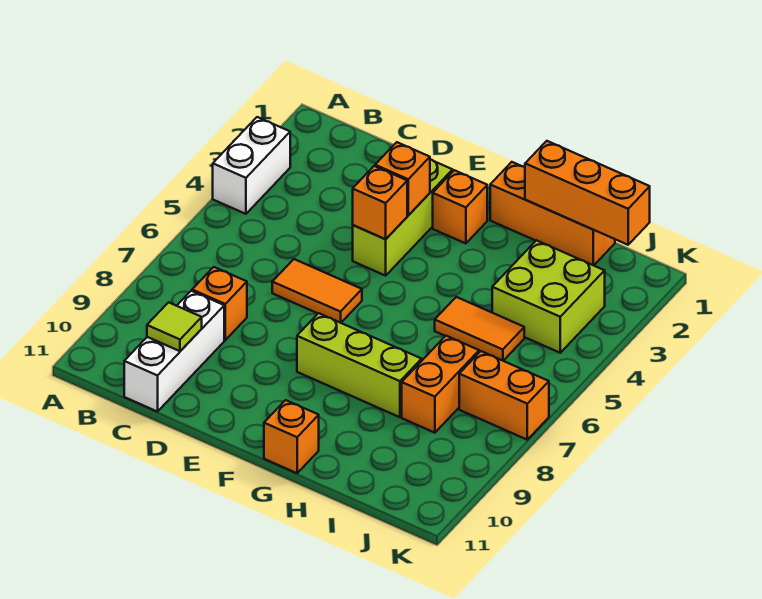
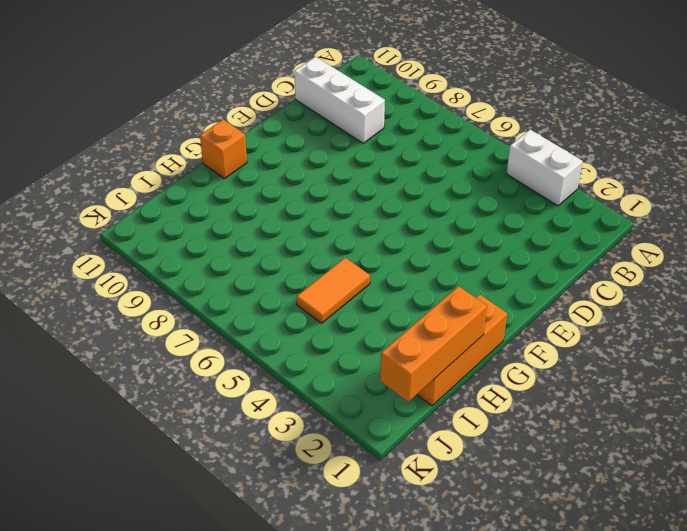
none -> orange 1x1 brick [192,267,247,340]
none -> orange 1x2 tile [272,259,362,323]
none -> lime 1x3 brick [353,159,453,276]

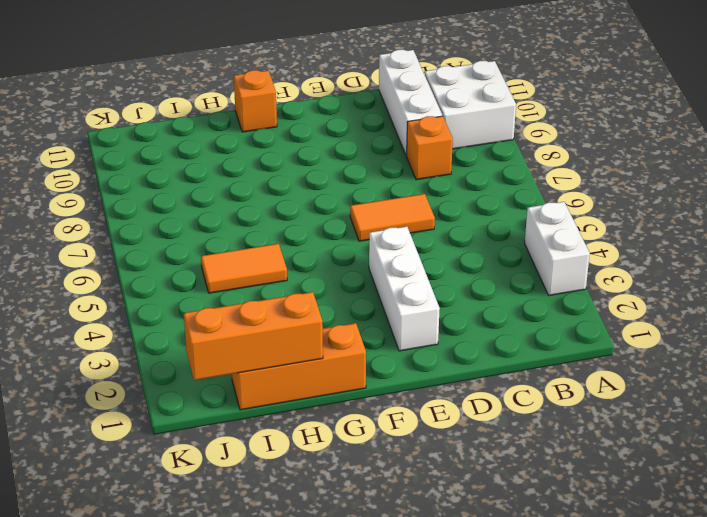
white 2x2 brick [425,61,516,149] -> none
white 1x3 brick [369,227,440,351] -> lime 1x3 brick [353,159,453,276]
none -> orange 1x1 brick [433,170,487,243]
none -> lime 1x3 brick [297,313,422,417]
none -> lime 2x2 brick [492,240,605,353]

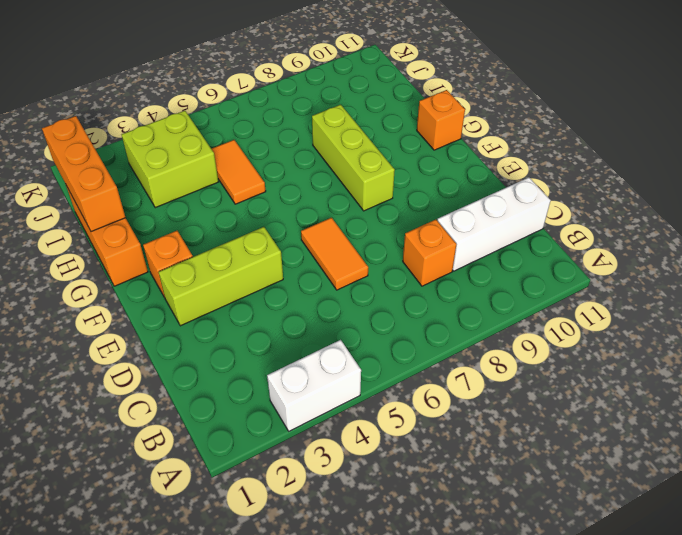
none -> orange 1x2 brick [402,336,479,433]
none -> orange 1x2 brick [459,351,549,440]
none -> lime 1x1 tile [147,302,202,351]

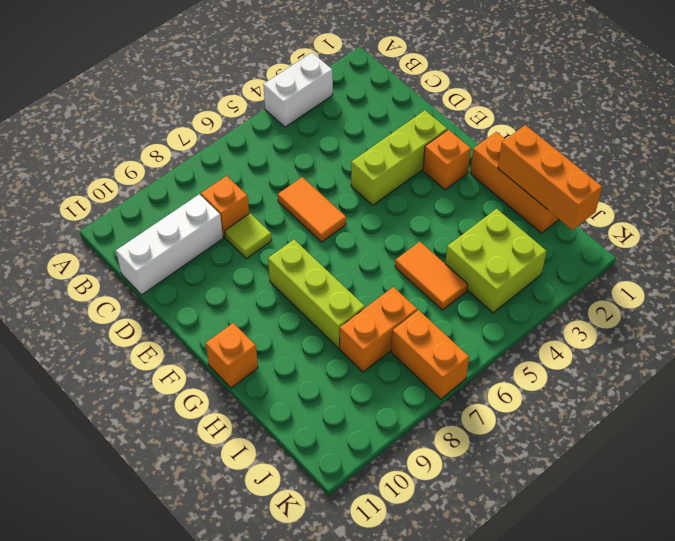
lime 1x1 tile [225,213,272,258] -> lime 1x1 tile moved to [147,302,202,351]
none -> orange 1x1 brick [375,142,430,215]
none -> orange 1x1 brick [353,166,407,239]

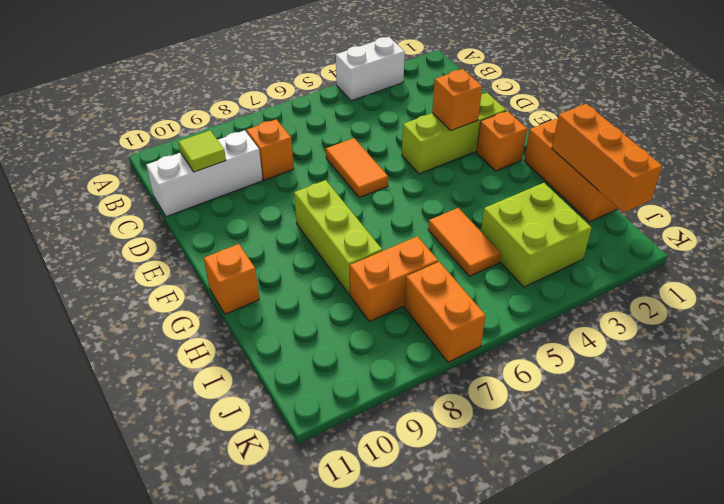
none -> orange 1x1 brick [353,166,407,239]

